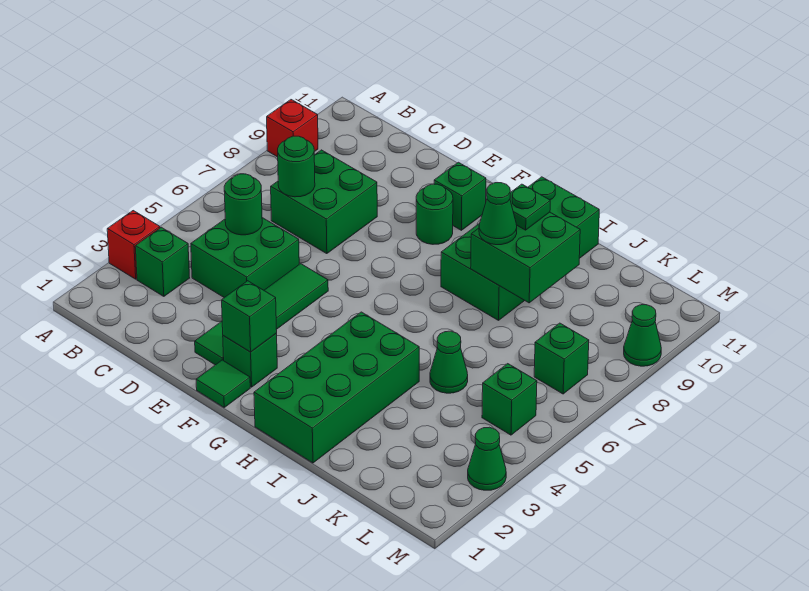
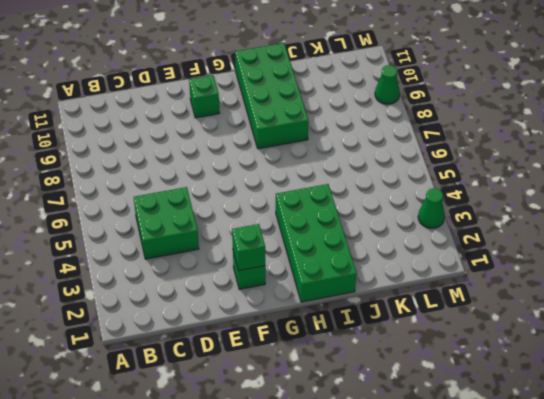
none -> red 1x1 brick [107,211,160,279]
none -> red 1x1 brick [267,100,318,157]
none -> green 1x1 brick [135,227,190,296]

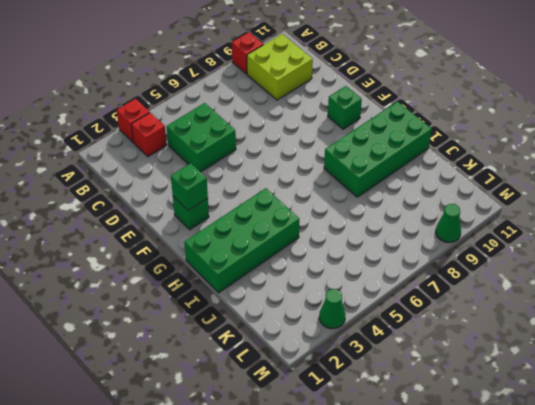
red 1x1 brick [131,113,167,157] -> green 1x1 brick [135,227,190,296]
lime 2x2 brick [247,34,313,100] -> none
none -> green 2x2 brick [271,150,377,254]
none -> green 1x4 tile [195,264,328,365]
none -> green 1x1 tile [196,360,250,407]

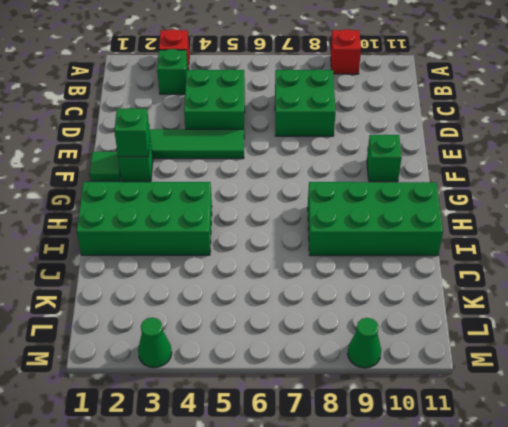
none -> green 1x1 round brick [416,184,453,244]
none -> green 1x1 cone [430,331,468,393]
none -> green 1x1 brick [482,364,537,435]

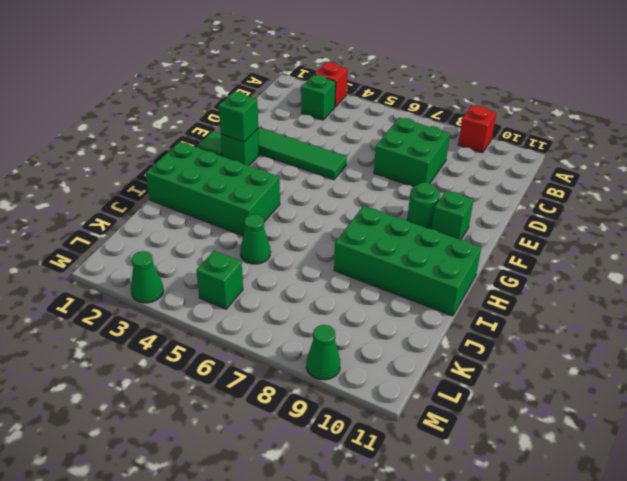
none -> green 2x2 brick [191,218,299,298]
none -> green 1x1 brick [534,323,589,394]
none -> green 1x1 round brick [224,174,262,235]

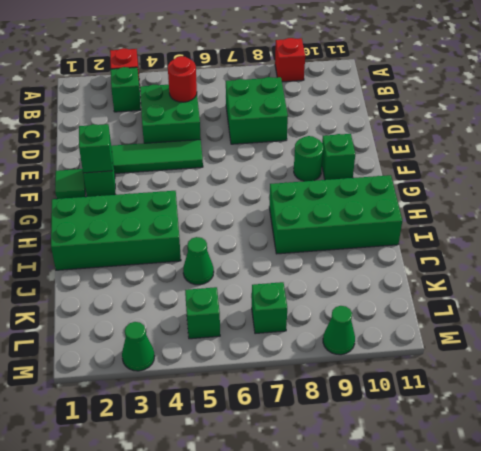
red 1x1 round brick [168,56,197,102] -> green 1x1 round brick [224,174,262,235]
none -> green 1x1 round brick [278,136,315,197]
none -> green 2x2 brick [471,212,580,303]
none -> green 1x1 cone [479,183,517,245]

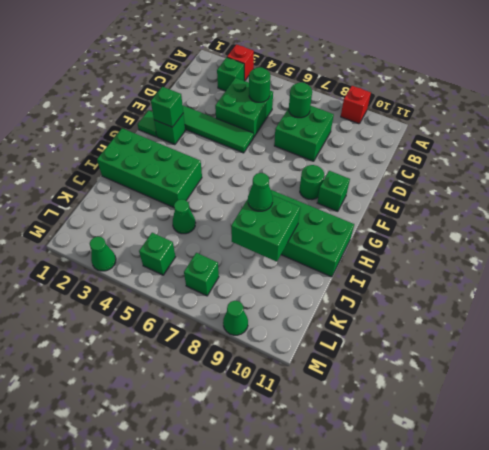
none -> green 1x1 plate [510,184,550,230]

